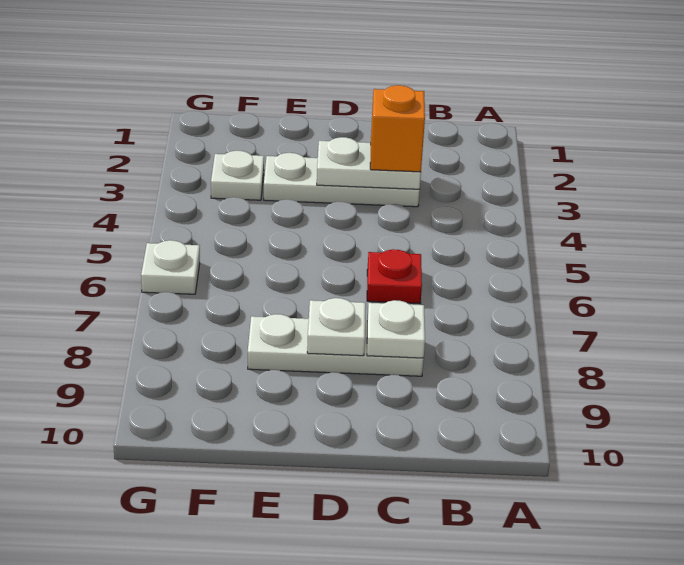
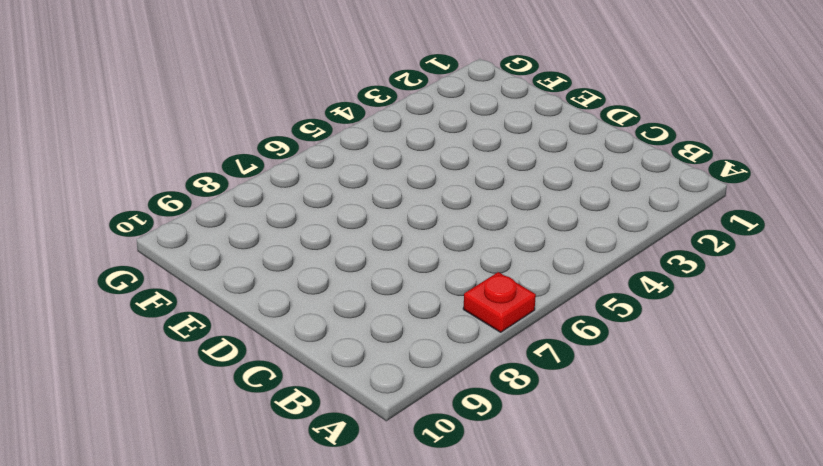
red 1x1 plate [463,272,536,332] -> red 1x1 plate moved to [367,249,422,304]
none -> white 1x3 plate [264,153,420,207]
none -> white 1x3 plate [248,314,424,376]

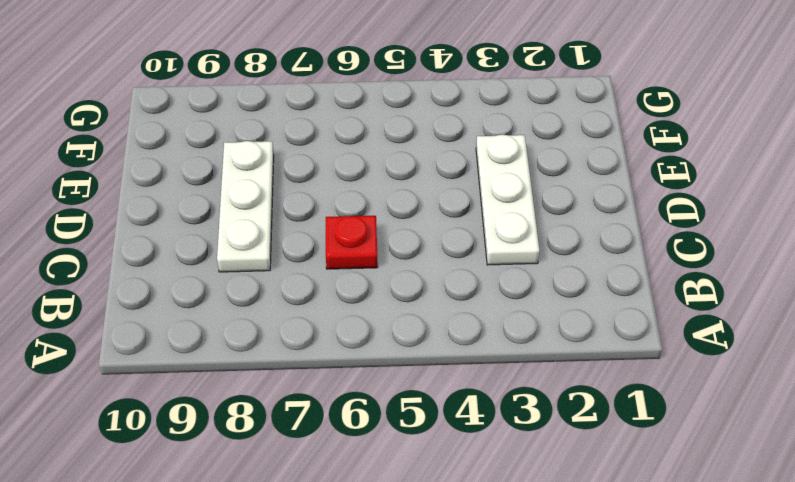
none -> white 1x1 plate [211,151,264,200]
none -> white 1x1 plate [141,240,200,294]

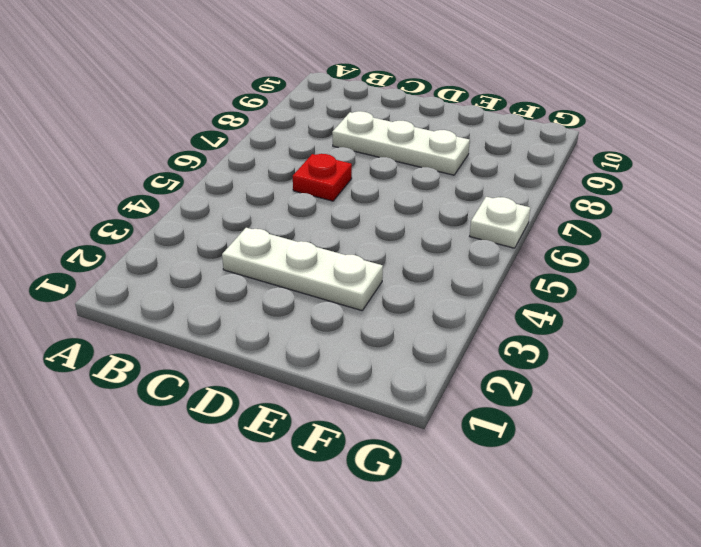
none -> white 1x1 plate [211,151,264,200]
none -> white 1x2 plate [317,137,421,189]

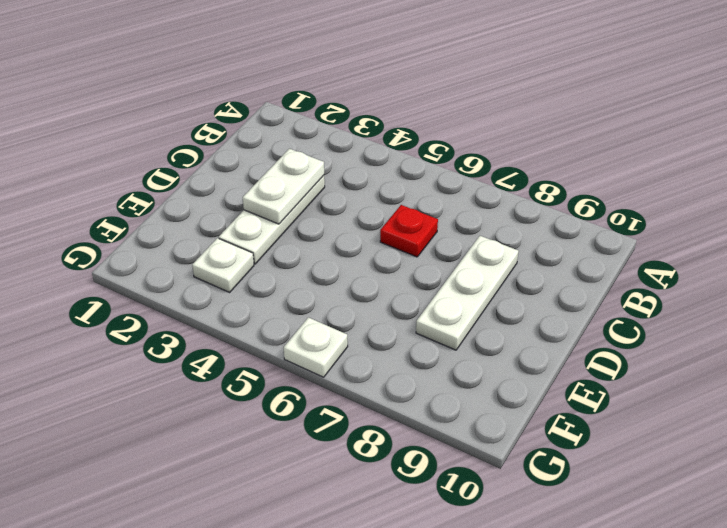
none -> white 1x1 plate [367,300,425,358]
none -> white 1x1 plate [307,298,366,356]

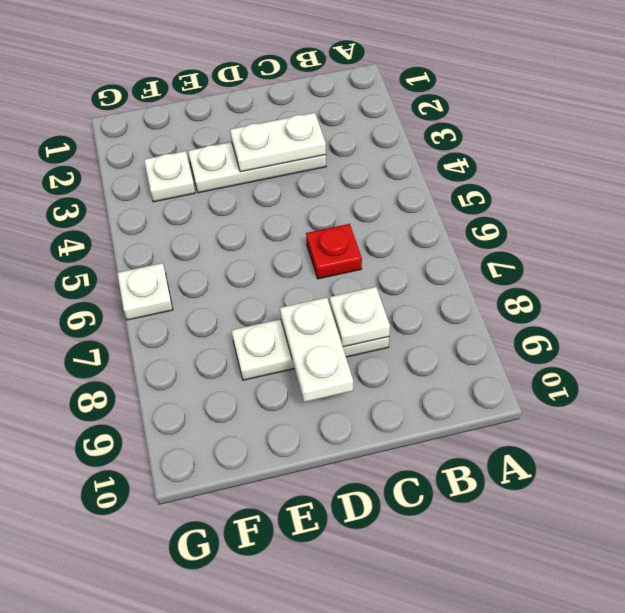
white 1x2 plate [280,297,353,402] -> white 1x1 plate [307,298,366,356]
none -> orange 1x1 brick [370,85,425,172]

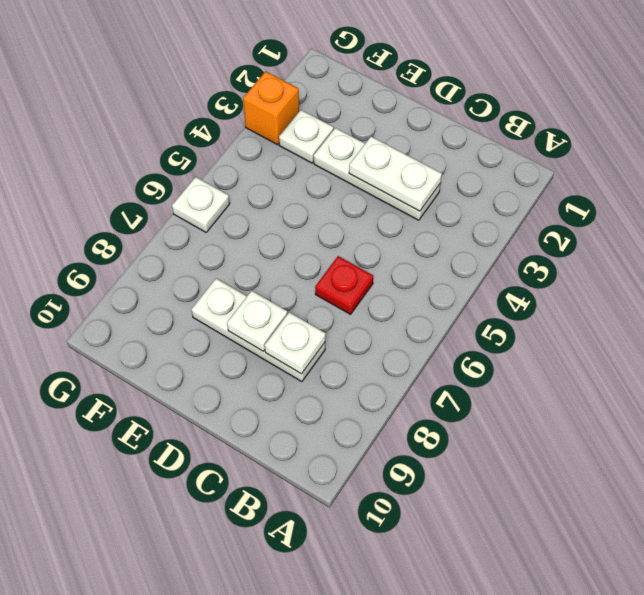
orange 1x1 brick [243,71,299,145] -> orange 1x1 brick moved to [370,85,425,172]

